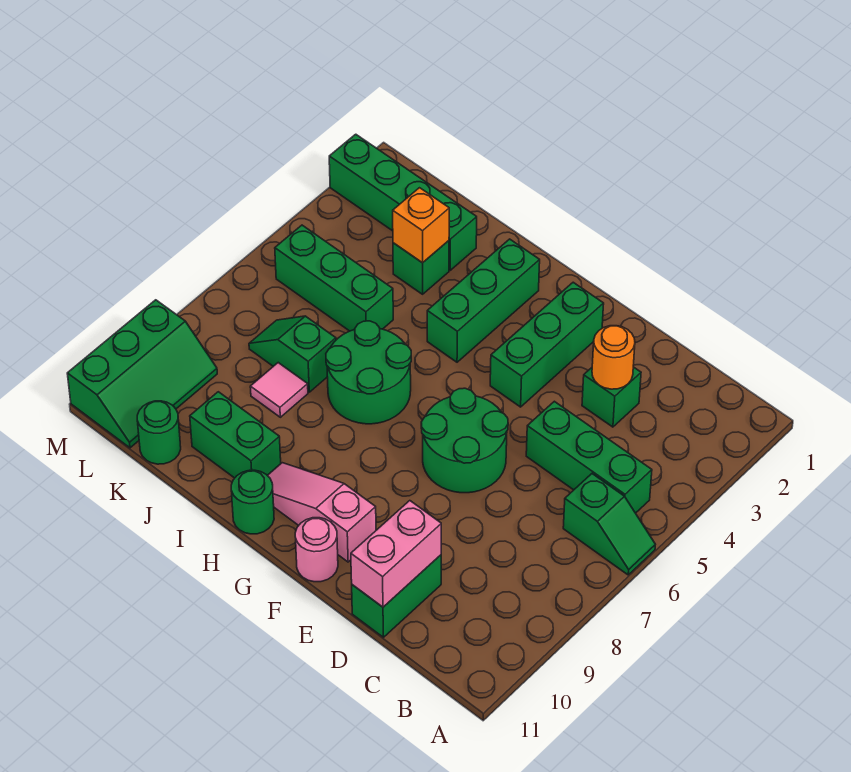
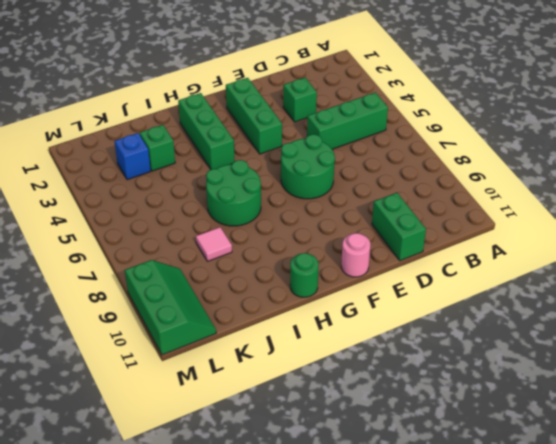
blue 1x1 brick [115,133,151,180] -> none
none -> green 1x2 slope [563,474,655,575]
none -> pink 1x3 slope [267,463,376,562]
none -> green 1x2 brick [190,392,281,478]

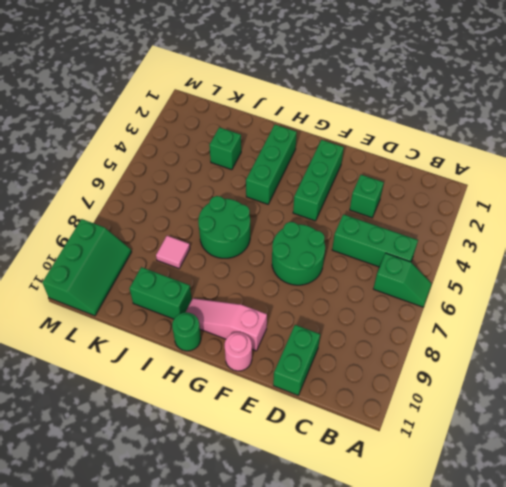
none -> green 1x4 brick [329,134,477,270]
none -> green 1x3 brick [275,225,393,331]
none -> green 1x2 slope [249,316,336,392]

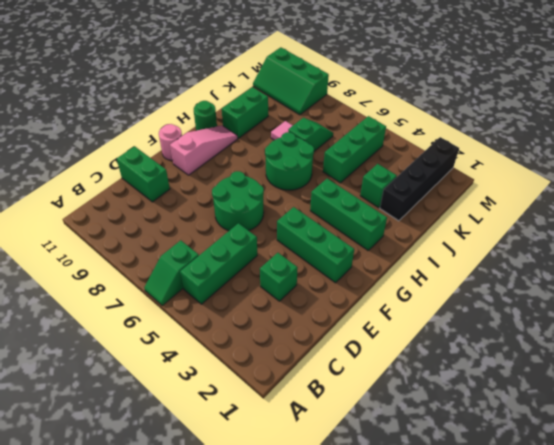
black 1x4 brick [380,137,459,221] -> green 1x4 brick [329,134,477,270]
none -> green 1x1 round brick [137,401,181,464]
none -> orange 1x1 round brick [592,326,635,389]
none -> pink 1x2 brick [351,501,441,607]

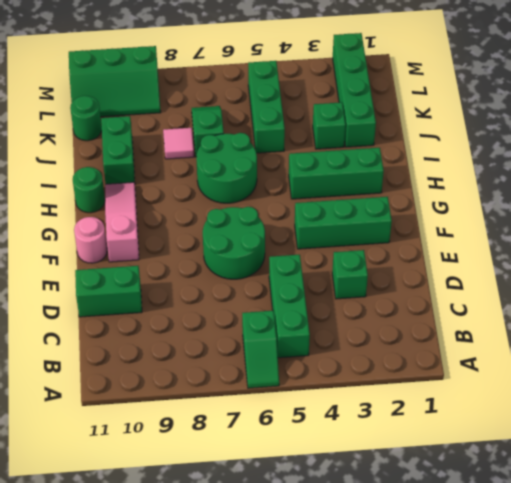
none -> orange 1x1 round brick [592,326,635,389]
none -> pink 1x2 brick [351,501,441,607]
none -> orange 1x1 brick [393,188,449,263]

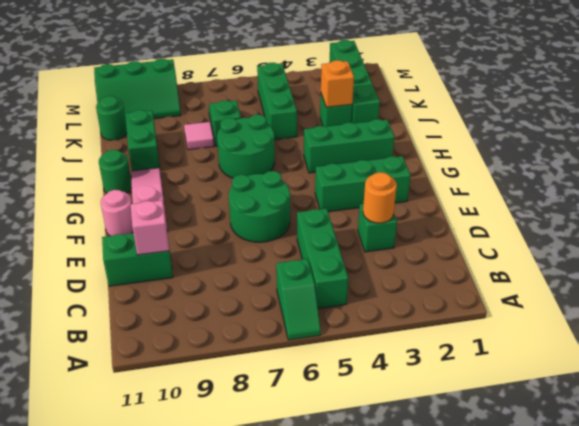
pink 1x1 brick [131,200,169,255] -> pink 1x2 brick [351,501,441,607]

